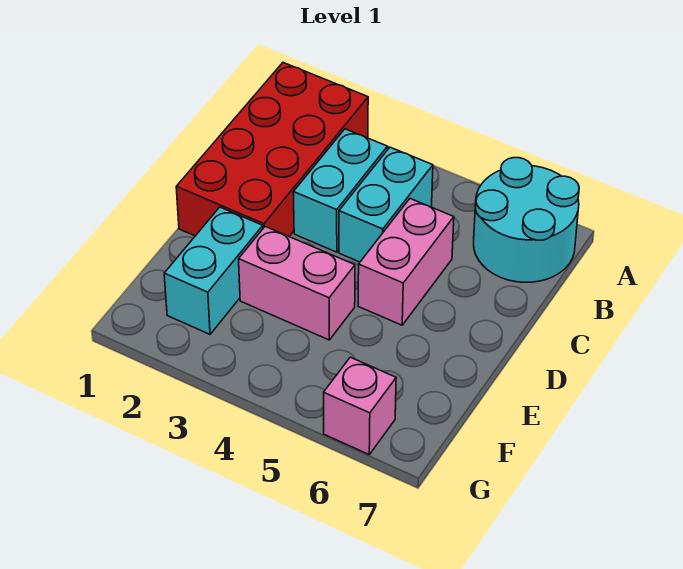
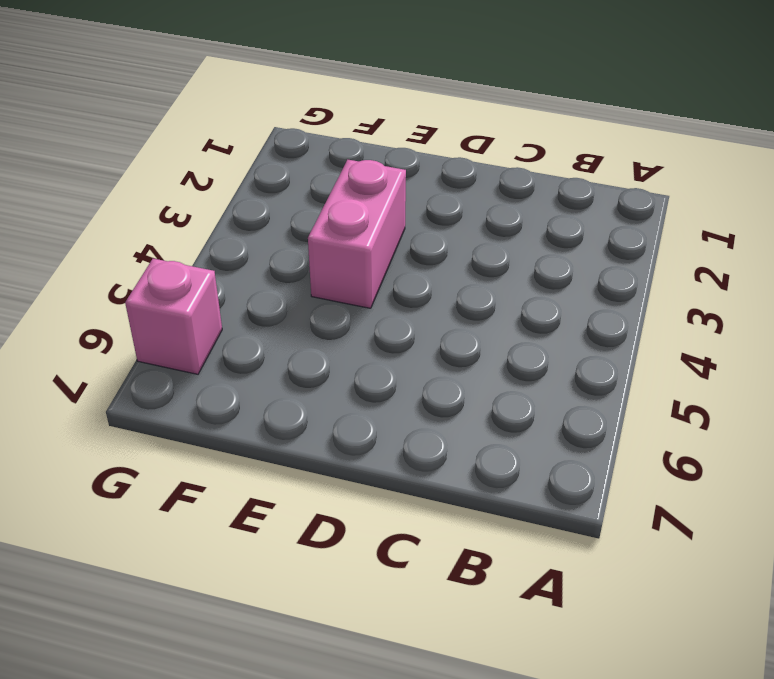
none -> red 2x4 brick [176,63,368,237]
none -> cyan 2x2 round brick [474,158,579,282]

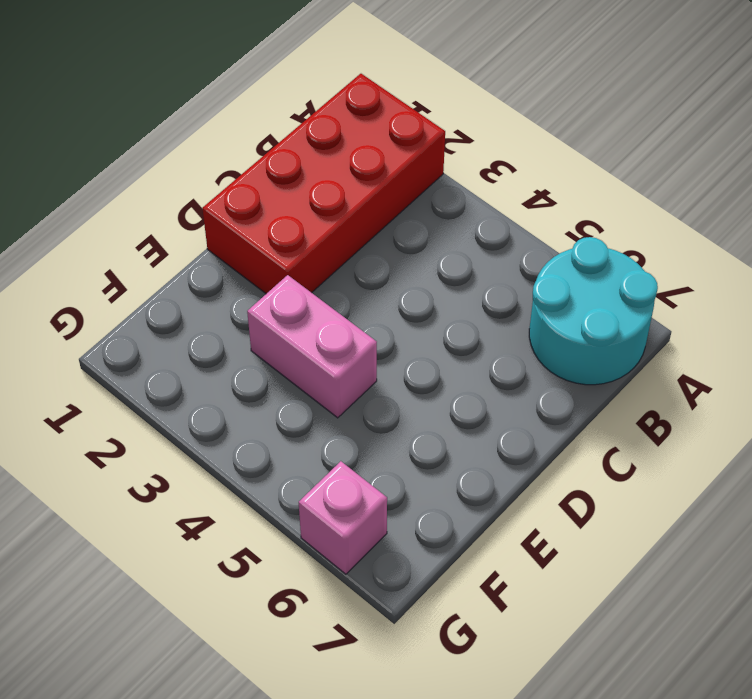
none -> cyan 1x2 brick [293,129,388,252]
none -> cyan 1x2 brick [339,147,433,262]

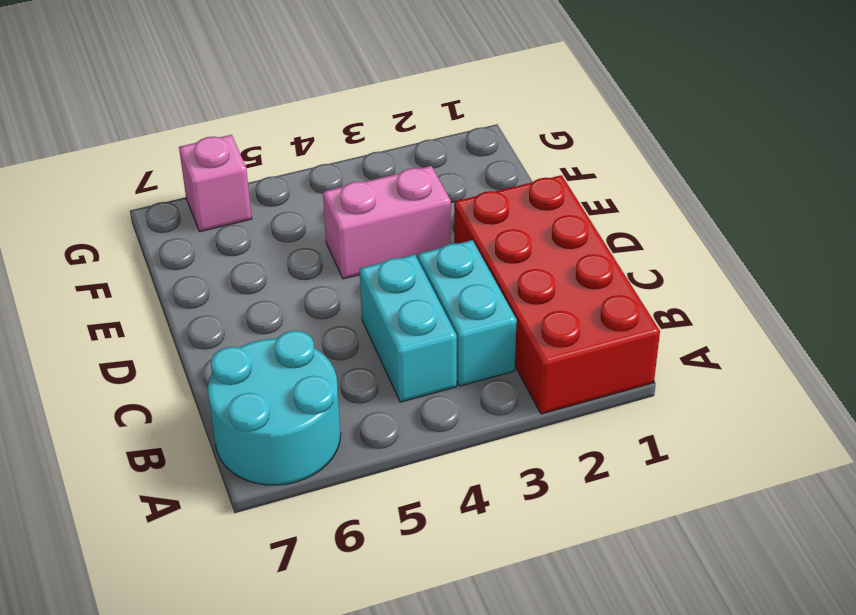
none -> pink 1x2 brick [358,199,454,325]
none -> cyan 1x2 brick [164,207,263,334]

